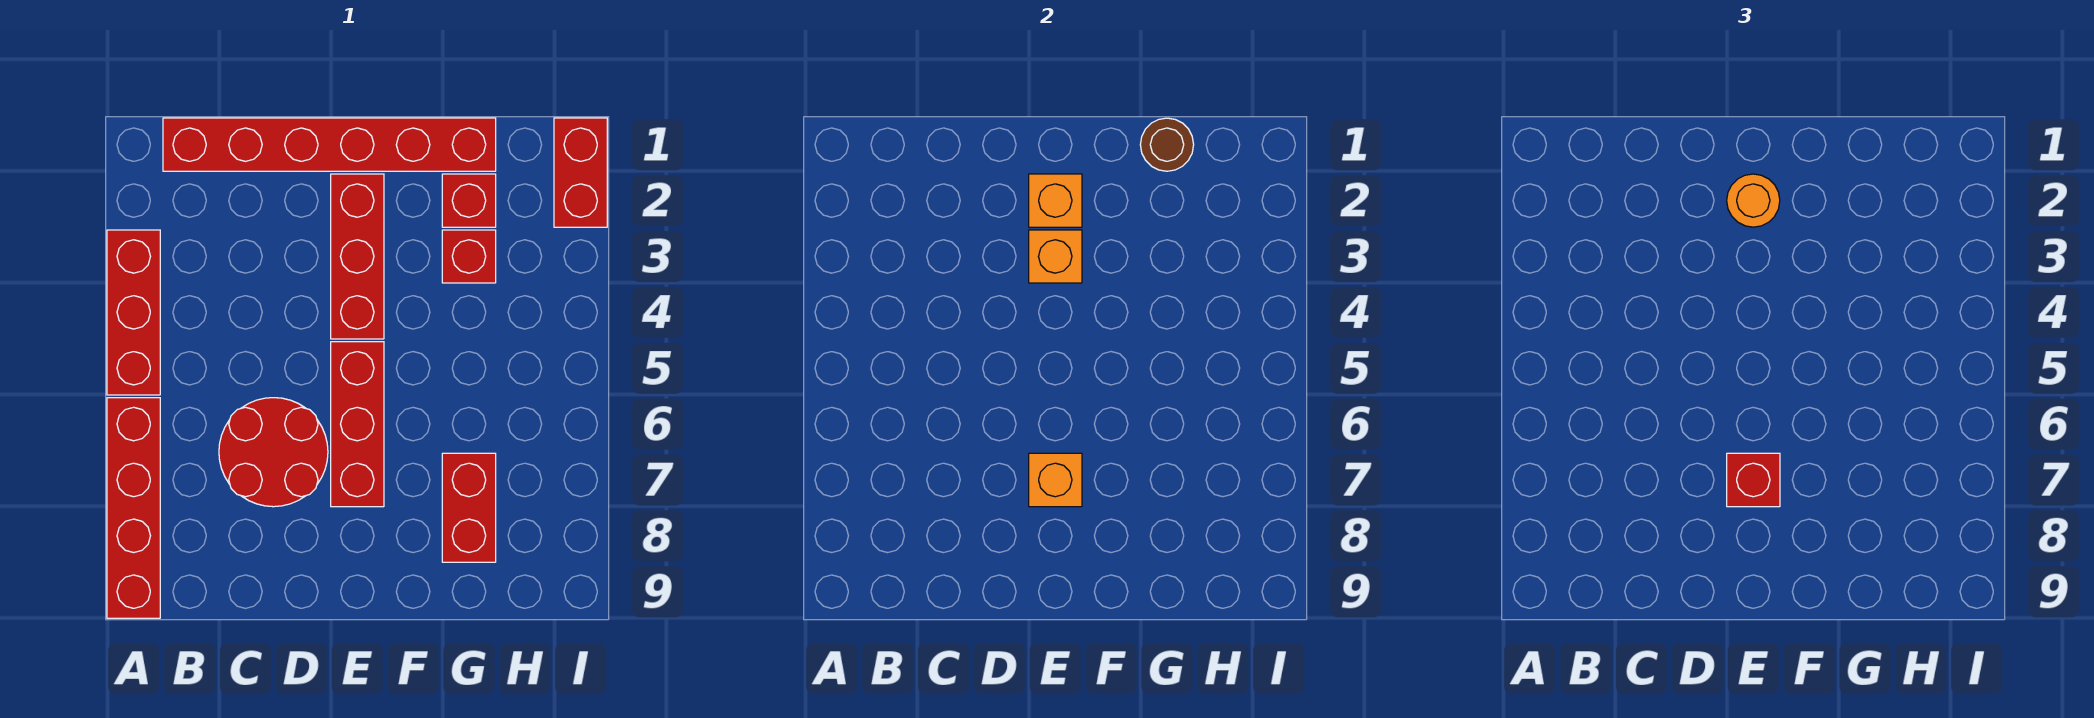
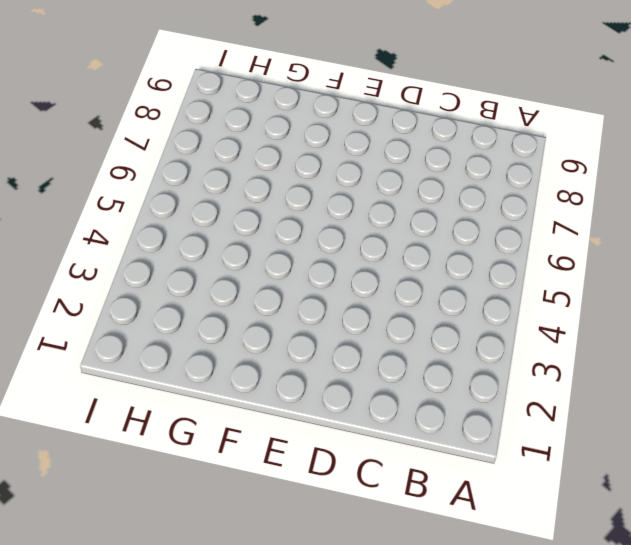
none -> red 1x3 brick [107,230,160,395]
none -> red 1x4 brick [107,398,160,618]
none -> red 1x6 brick [163,118,496,171]

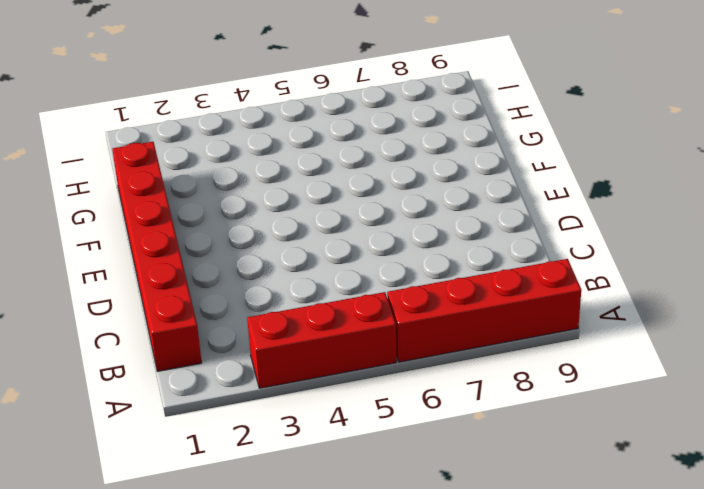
none -> red 2x2 round brick [219,398,328,507]
none -> red 1x3 brick [331,174,384,339]
none -> red 1x3 brick [331,342,384,507]

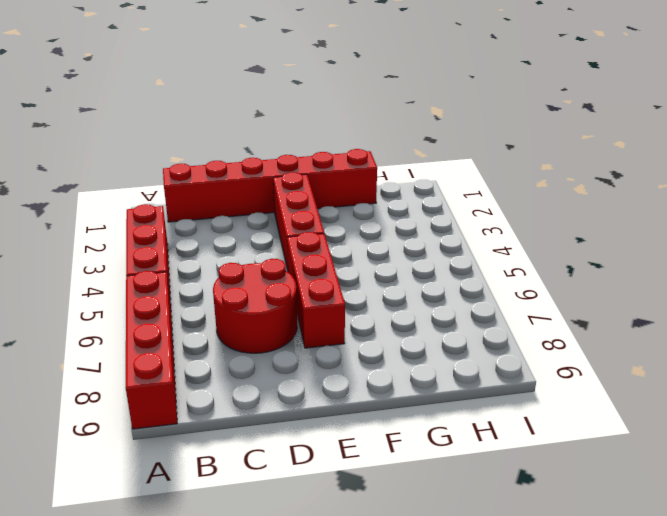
none -> red 1x1 brick [442,174,496,227]
none -> red 1x1 brick [442,230,496,283]
none -> red 1x2 brick [442,453,496,562]

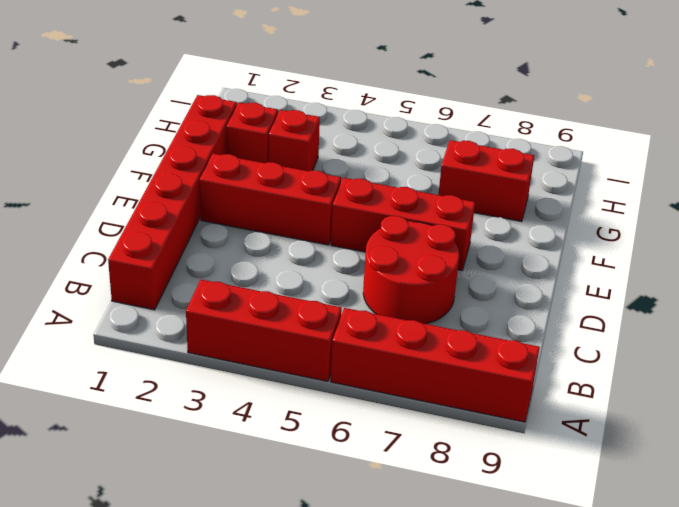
none -> red 1x2 brick [554,118,607,227]
none -> orange 1x1 brick [1029,174,1082,227]
none -> orange 1x1 brick [1029,230,1082,283]

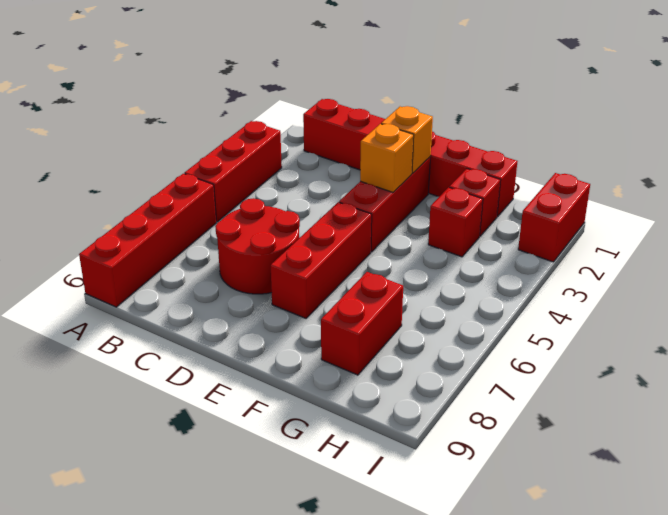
none -> orange 1x1 brick [1029,453,1082,507]
none -> brown 1x1 round brick [1140,118,1194,171]
none -> orange 1x1 round brick [1727,174,1780,227]

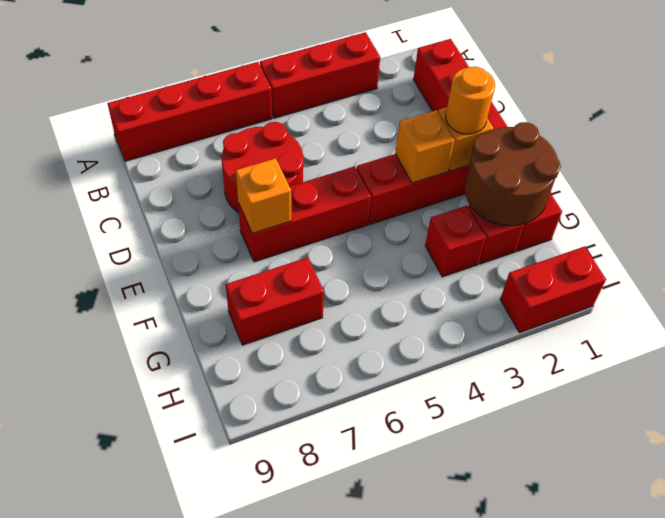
brown 2x2 round brick [465,122,561,226] -> brown 1x1 round brick [1140,118,1194,171]
none -> red 1x1 brick [1727,453,1780,507]

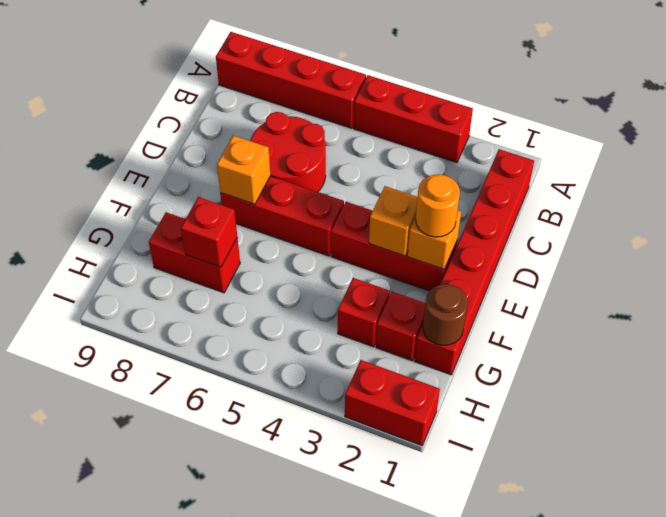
red 1x1 brick [181,197,237,267] -> red 1x1 brick moved to [1727,453,1780,507]

